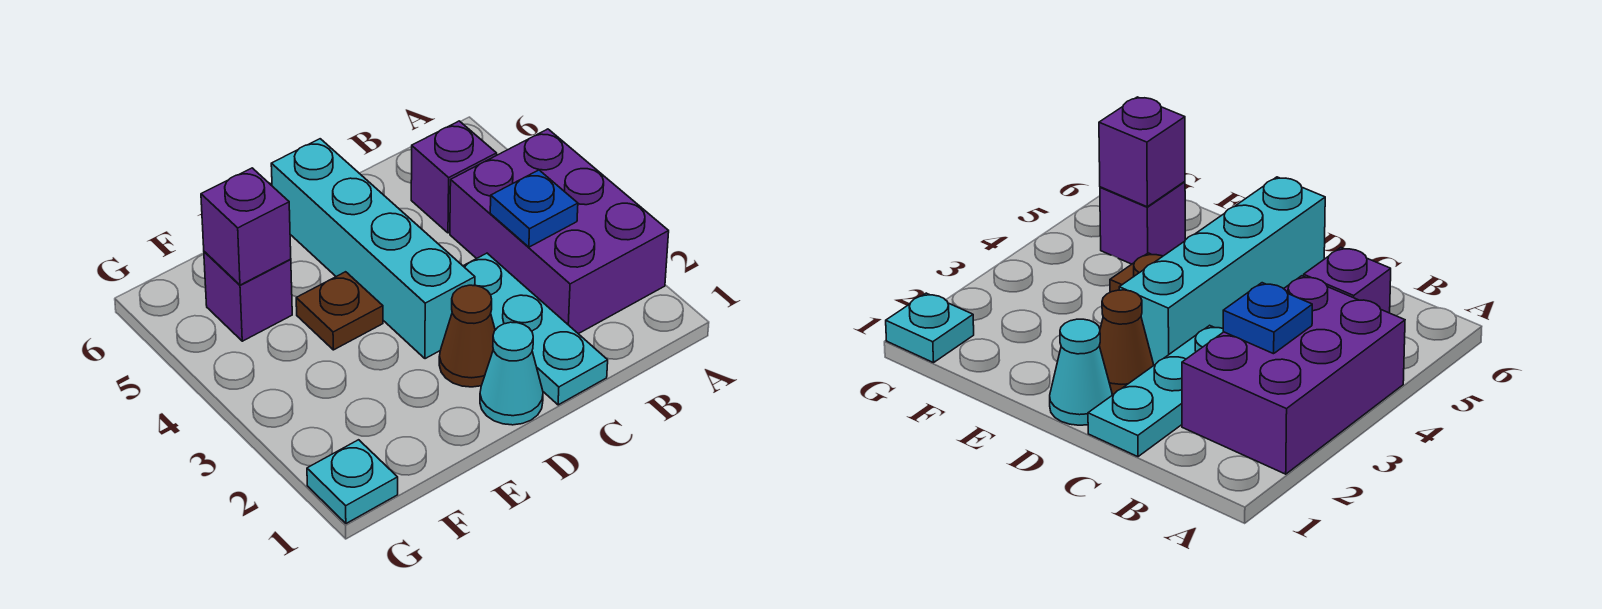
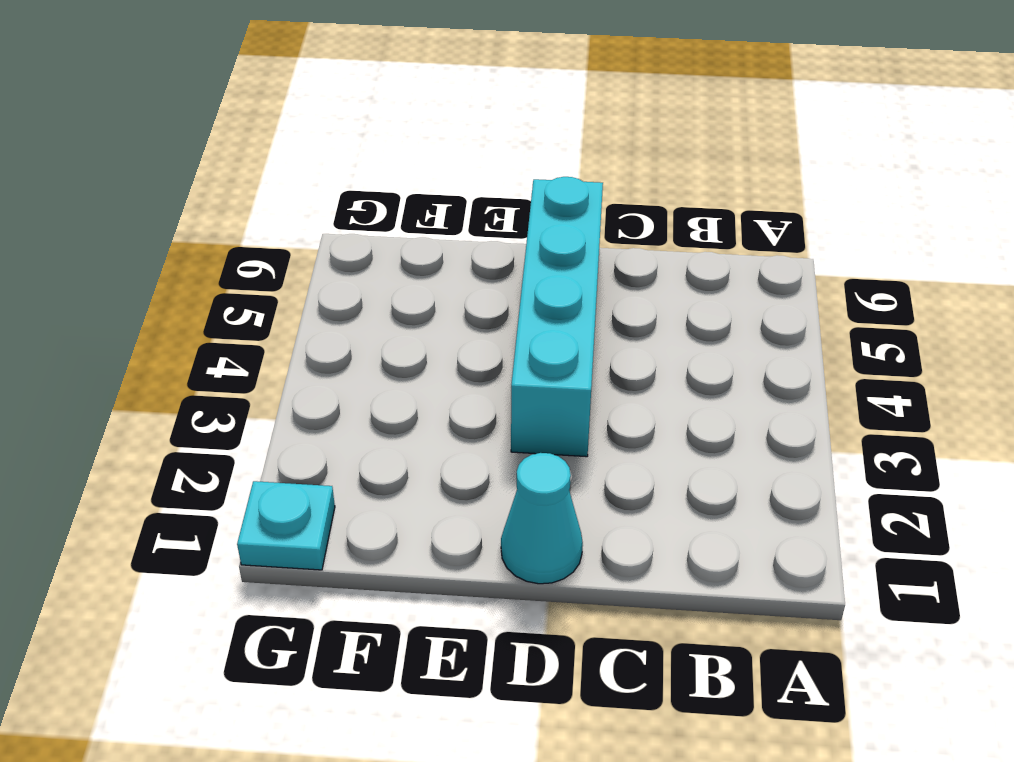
none -> purple 2x3 brick [450,129,669,334]
none -> purple 1x1 brick [411,121,497,233]

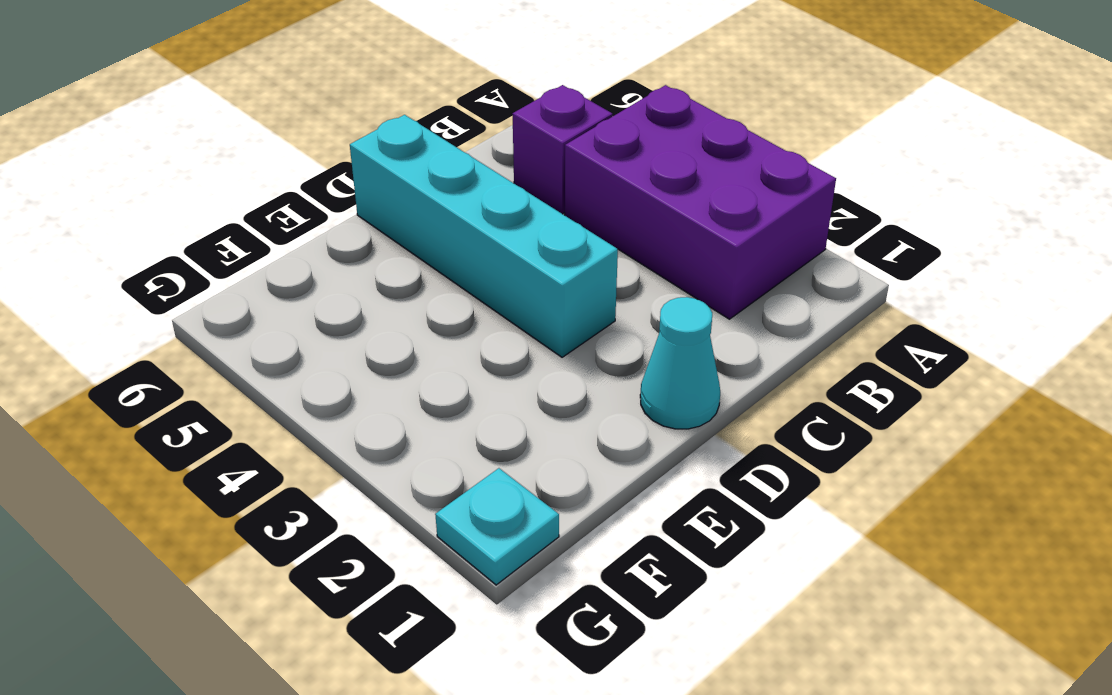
none -> cyan 1x3 plate [464,253,608,405]
none -> brown 1x1 cone [439,285,495,387]

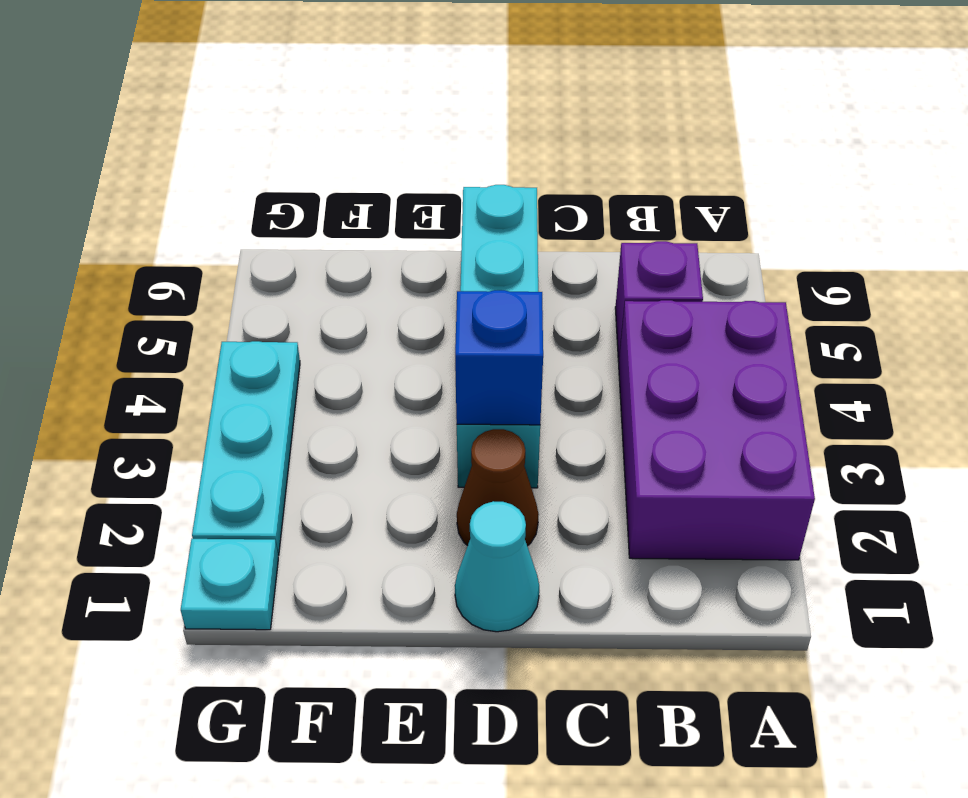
blue 1x1 brick [455,290,543,425] -> none
cyan 1x3 plate [192,341,300,555] -> cyan 1x3 plate moved to [464,253,608,405]
none -> brown 1x1 plate [296,272,383,350]
none -> purple 1x1 brick [204,252,292,341]

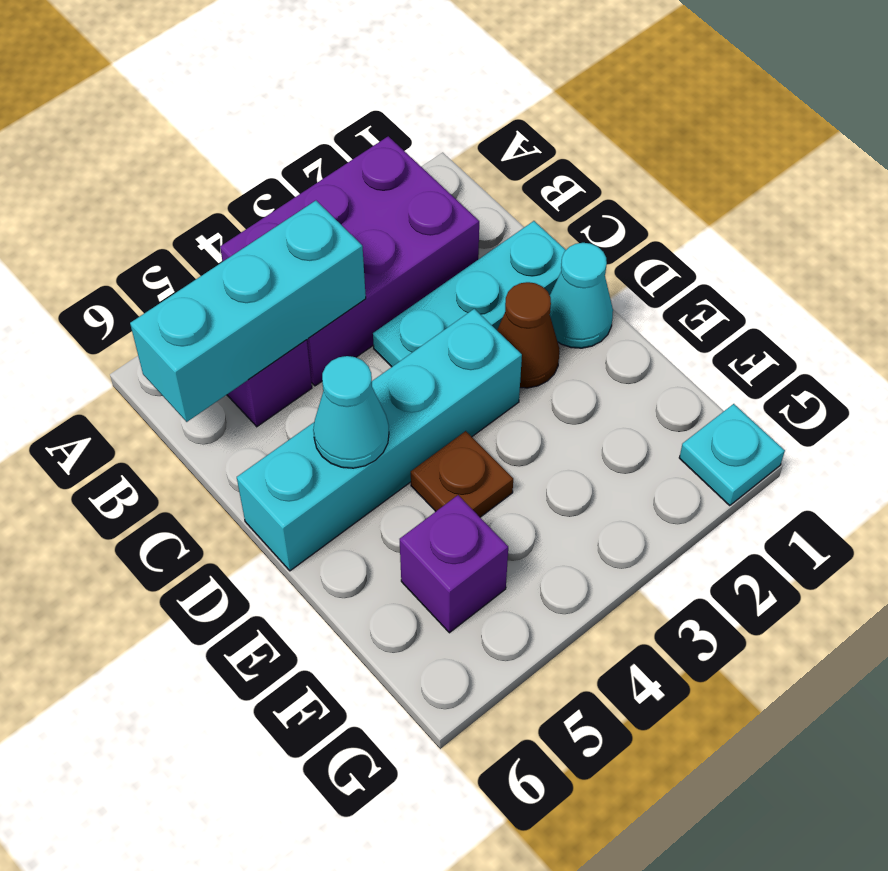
cyan 1x3 brick [130,201,366,422] -> none
cyan 1x1 cone [313,356,389,468] -> none
none -> blue 1x1 plate [490,170,578,247]
none -> purple 1x1 brick [201,168,291,285]

